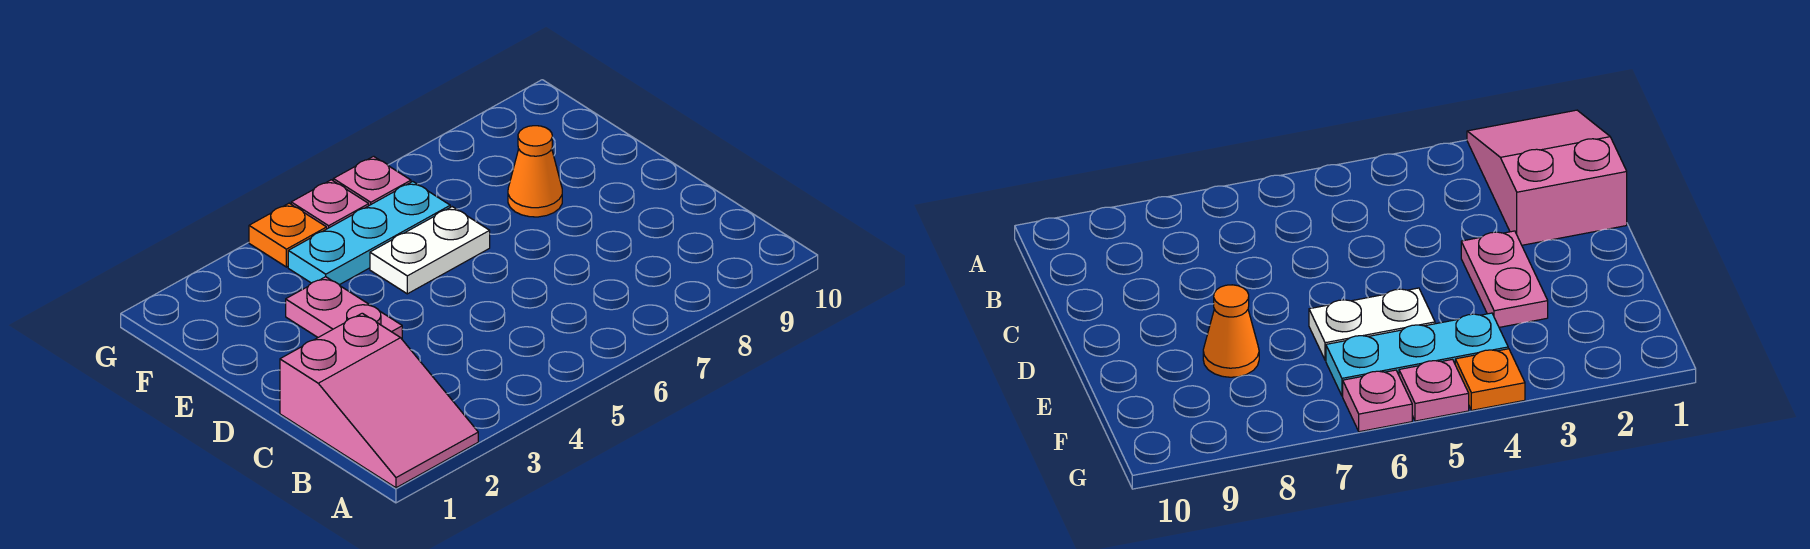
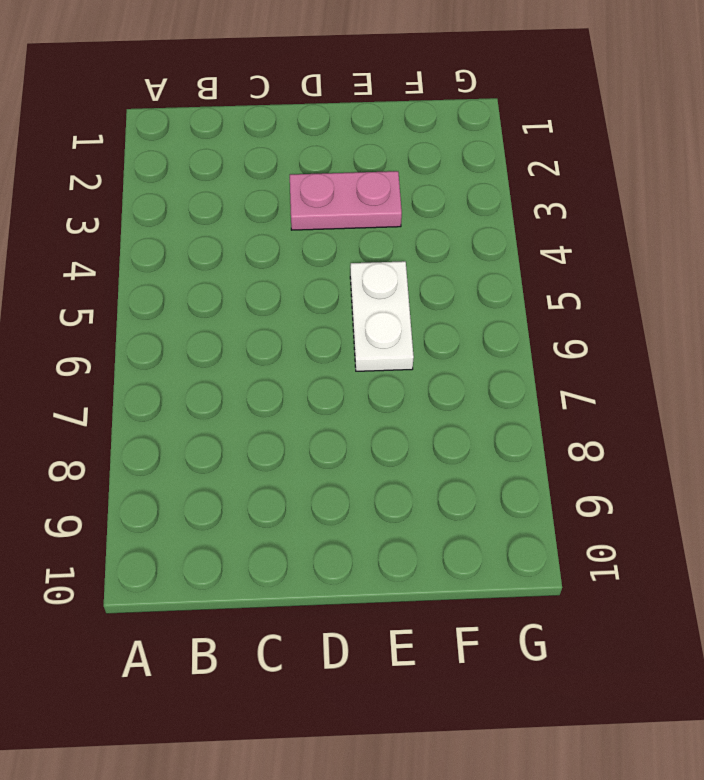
none -> pink 2x3 slope [280,313,478,488]
none -> orange 1x1 cone [508,126,562,217]

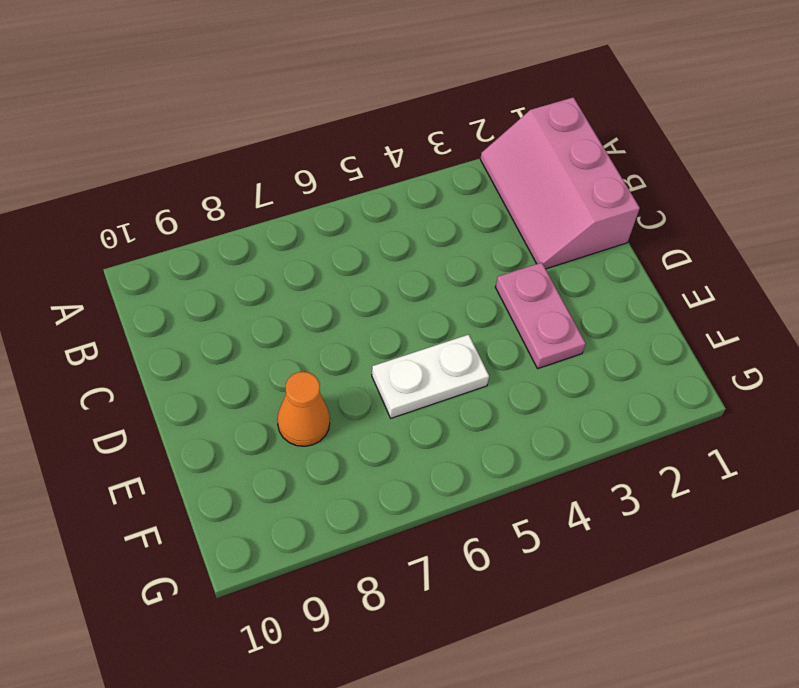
pink 2x3 slope [480,97,640,269] -> pink 2x3 slope turned to [280,313,478,488]
none -> cyan 1x3 plate [288,182,450,285]
none -> orange 1x1 plate [249,203,327,267]

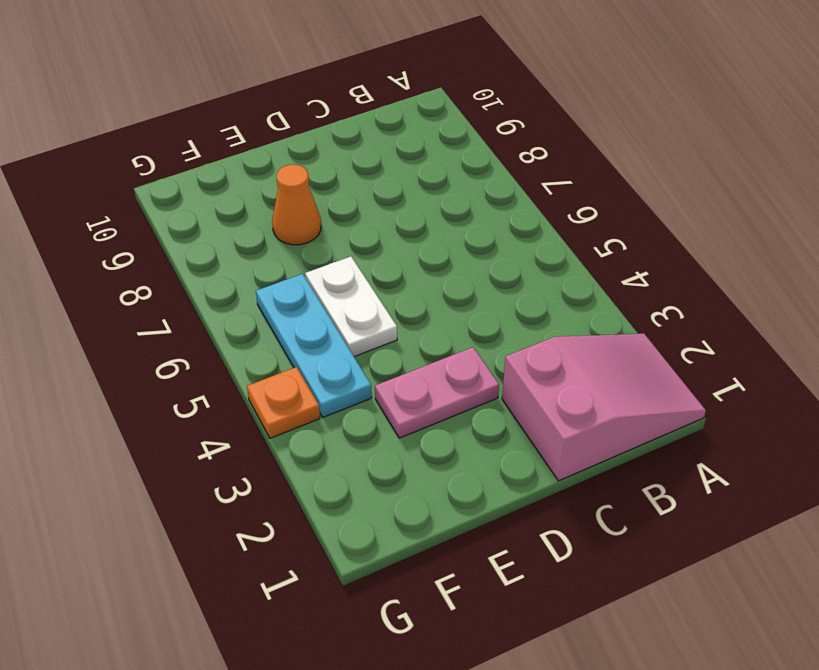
none -> pink 1x1 plate [291,180,369,229]
none -> pink 1x1 plate [333,156,411,205]

